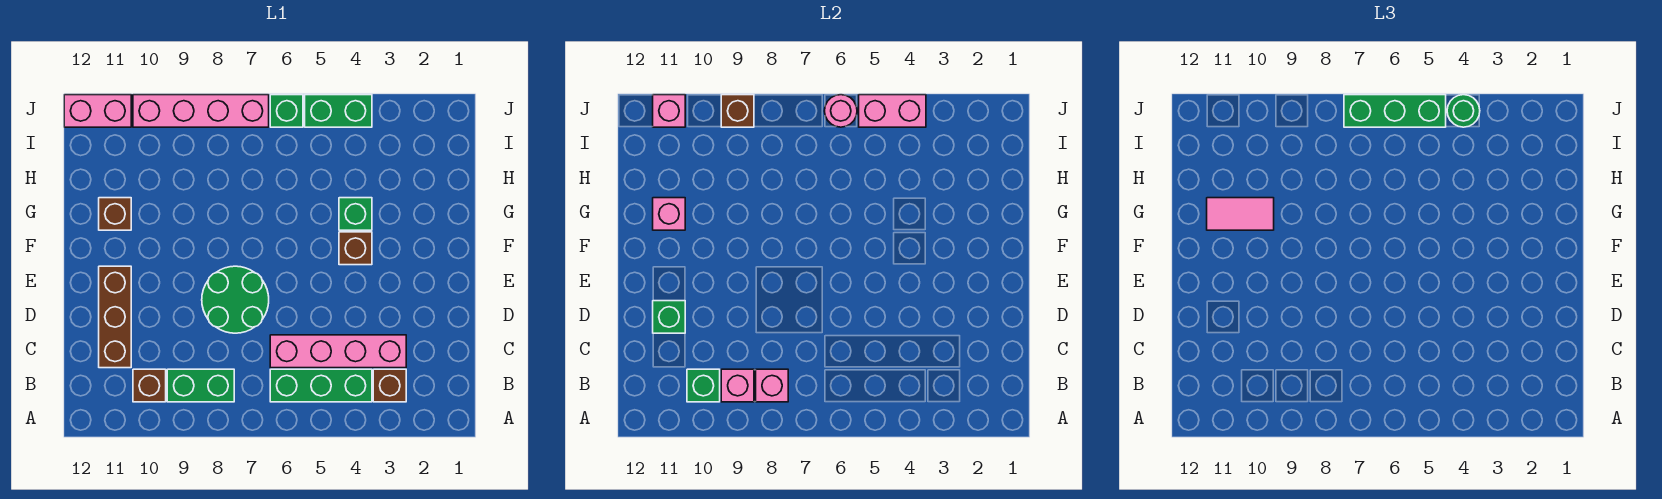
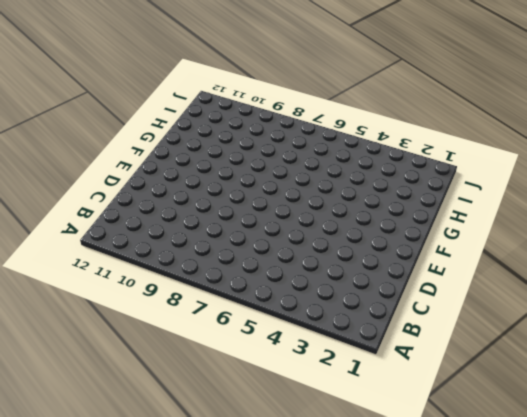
none -> brown 1x1 brick [373,369,406,402]
none -> green 1x3 brick [270,369,372,402]
none -> green 1x2 brick [167,369,234,402]

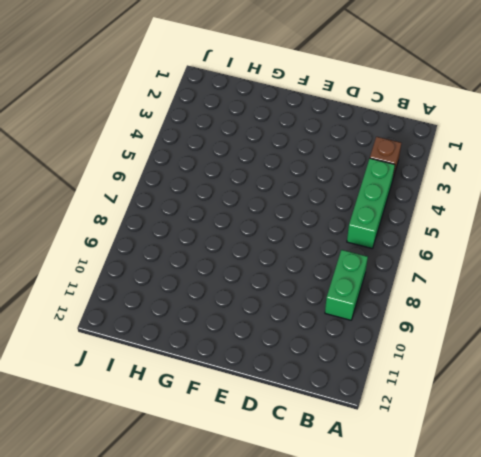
none -> brown 1x1 brick [133,369,166,402]
none -> pink 1x4 brick [270,335,406,368]
none -> brown 1x3 brick [99,266,131,368]

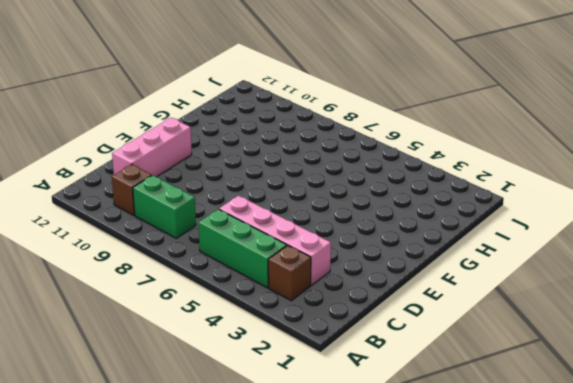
pink 1x3 brick [112,118,192,177] -> brown 1x3 brick [99,266,131,368]
none -> green 2x2 round brick [202,266,269,333]
none -> brown 1x1 brick [339,232,372,265]
none -> green 1x1 brick [339,198,372,230]

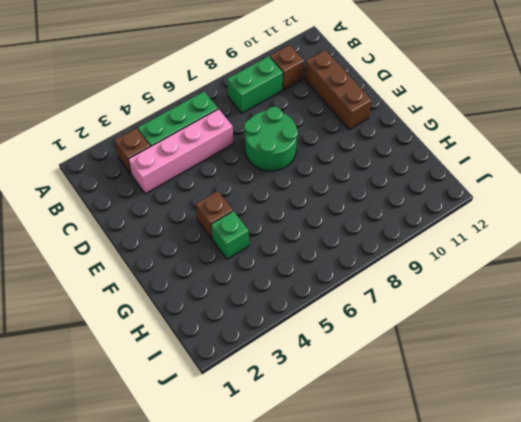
none -> brown 1x1 brick [99,198,131,230]
none -> green 1x2 brick [305,95,372,127]
none -> green 1x1 brick [270,95,303,127]

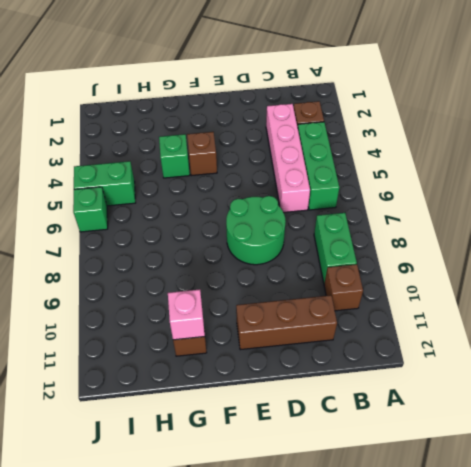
green 1x2 brick [74,161,135,206] -> green 1x2 brick turned to [305,95,372,127]
none -> pink 1x4 brick [133,95,269,127]
none -> pink 1x2 brick [64,95,131,127]
none -> pink 1x1 brick [756,369,788,402]

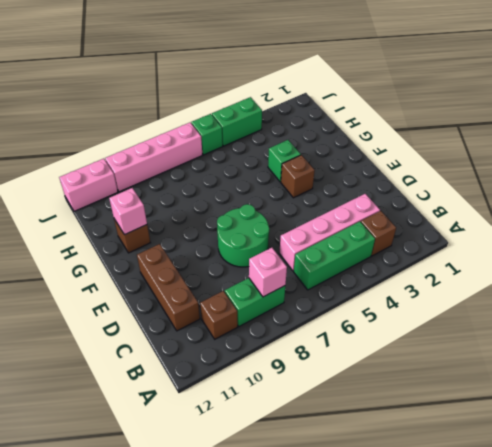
none -> pink 1x1 brick [721,369,754,402]
none -> green 1x1 brick [687,369,720,402]
none -> green 1x1 brick [653,301,685,333]

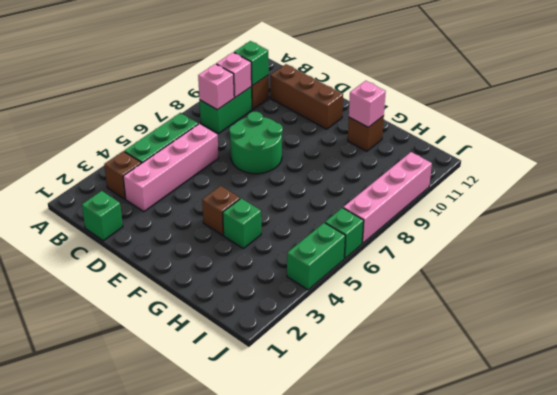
green 1x1 brick [82,191,123,241] -> green 1x1 brick moved to [653,301,685,333]
none -> pink 1x2 brick [64,95,131,127]
none -> pink 1x2 brick [859,95,926,127]
none -> pink 1x1 round brick [825,95,857,127]

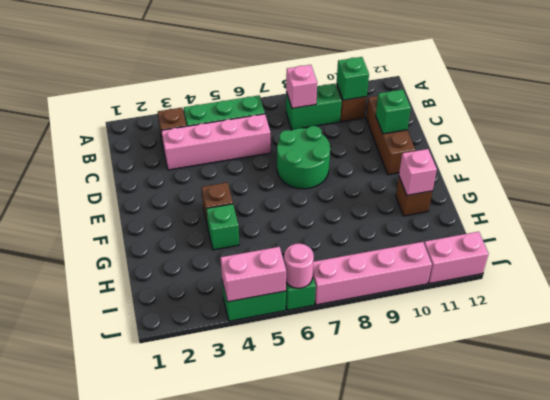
none -> pink 1x1 brick [721,369,754,402]
none -> brown 1x1 brick [721,95,754,127]
none -> pink 1x1 brick [653,95,685,127]

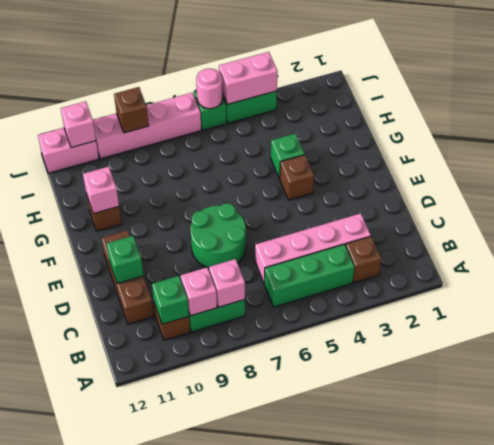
none -> pink 1x2 tile [1207,198,1274,230]
none -> green 1x1 round brick [1447,95,1480,127]
none -> green 1x3 brick [1344,95,1446,127]

